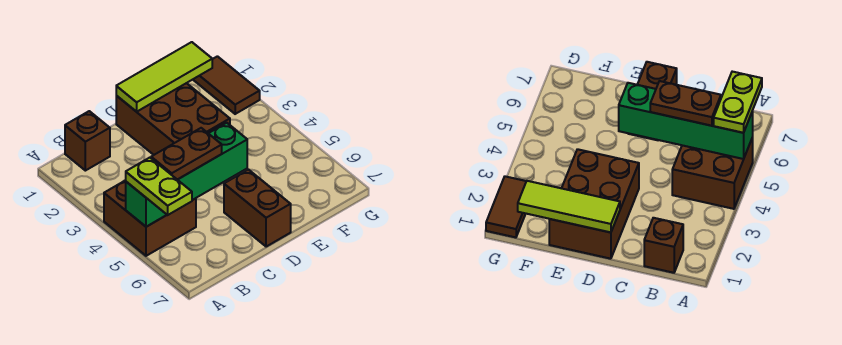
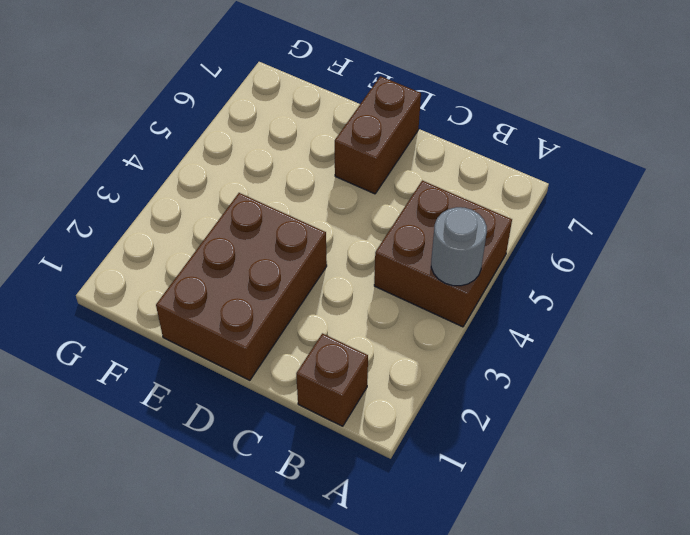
grey 1x1 round brick [431,207,487,286] -> none
none -> brown 1x2 tile [193,56,260,114]
none -> green 1x4 brick [126,123,247,227]

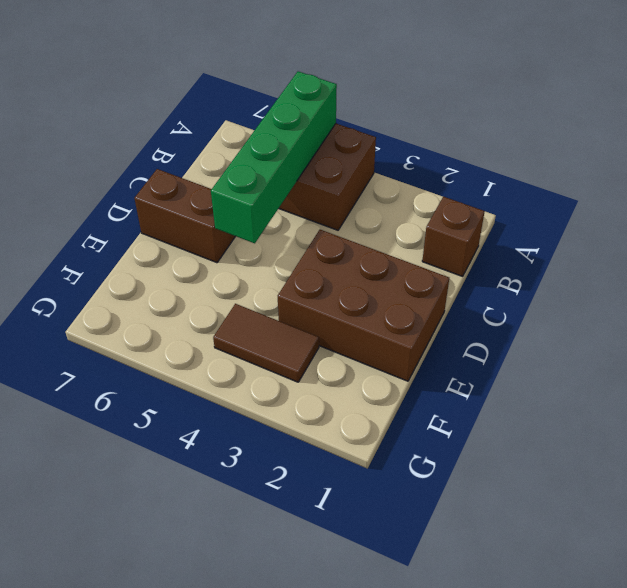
brown 1x2 tile [213,304,319,382] -> brown 1x2 tile moved to [193,56,260,114]
none -> lime 1x3 tile [116,42,212,112]
none -> lime 1x2 plate [126,158,192,215]

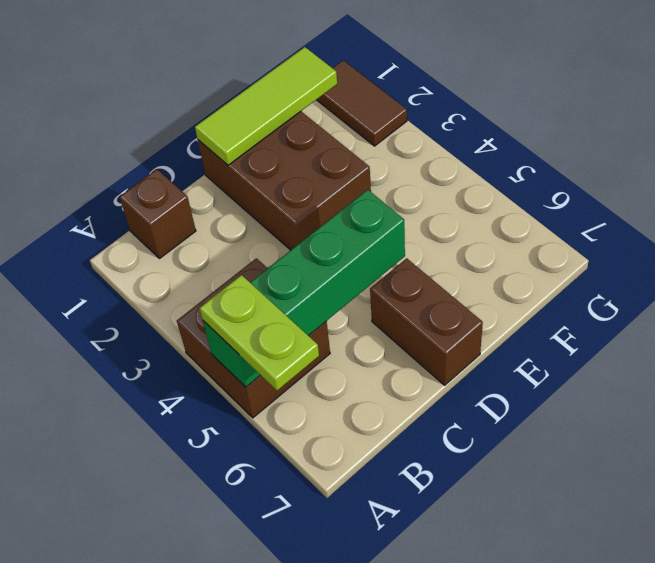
none -> brown 1x2 plate [151,128,222,180]

